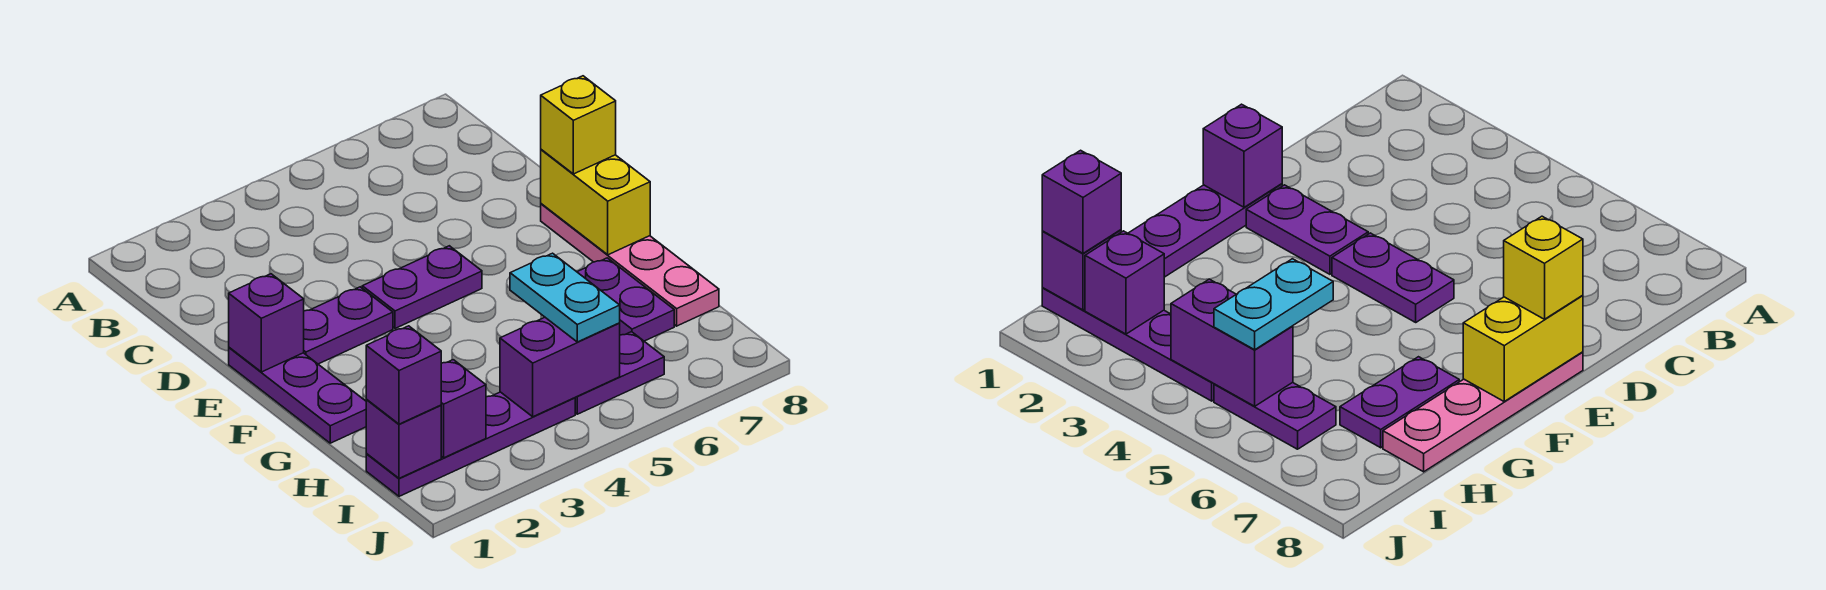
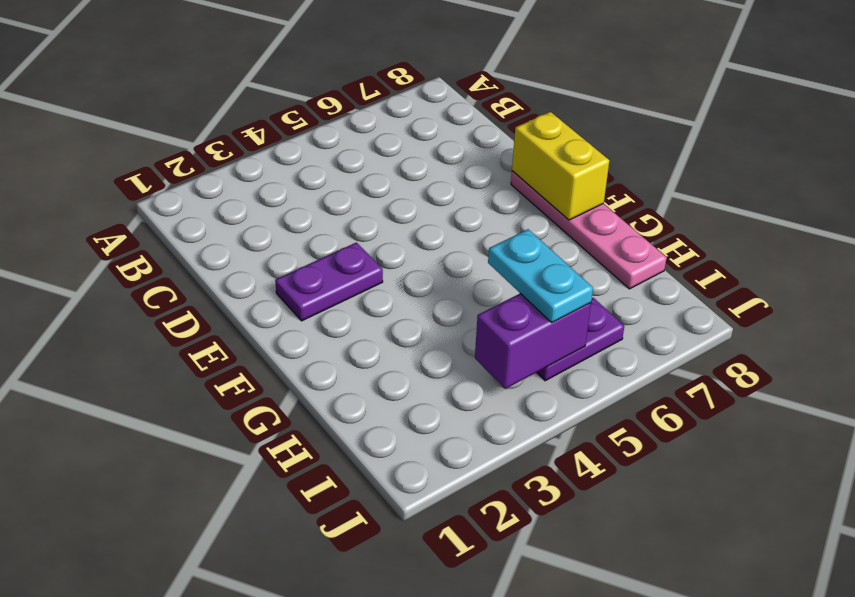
none -> purple 1x3 plate [229,348,366,443]
none -> purple 1x2 plate [362,246,482,328]
none -> purple 1x2 plate [578,258,674,341]

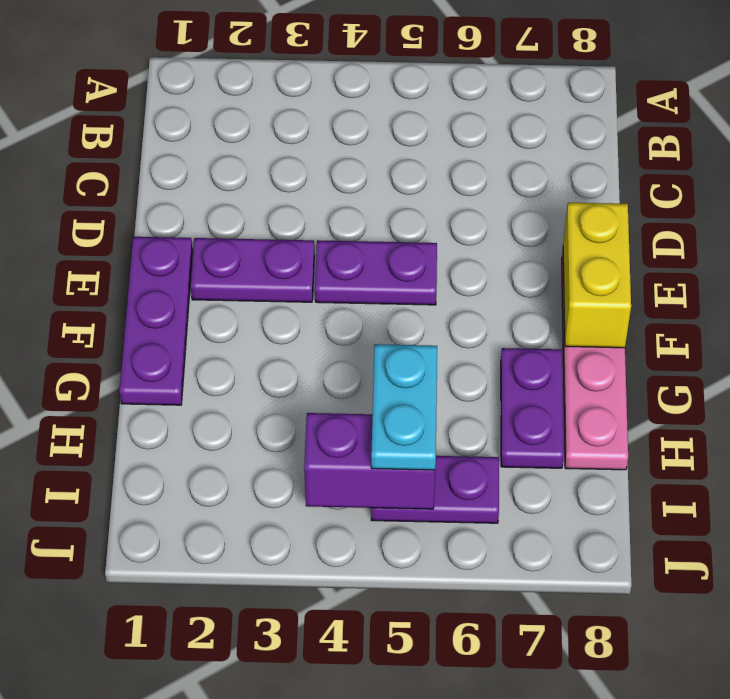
none -> purple 1x4 plate [366,392,575,496]
none -> purple 1x1 brick [229,274,304,372]
none -> purple 1x1 brick [366,399,441,478]

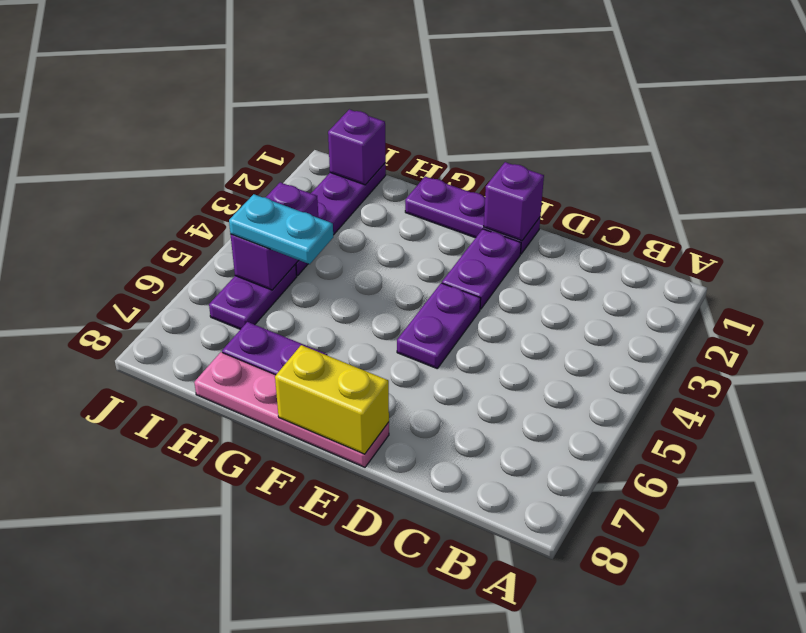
none -> purple 1x1 brick [441,360,486,458]
none -> yellow 1x1 brick [541,76,616,174]
none -> purple 1x1 brick [366,326,441,424]

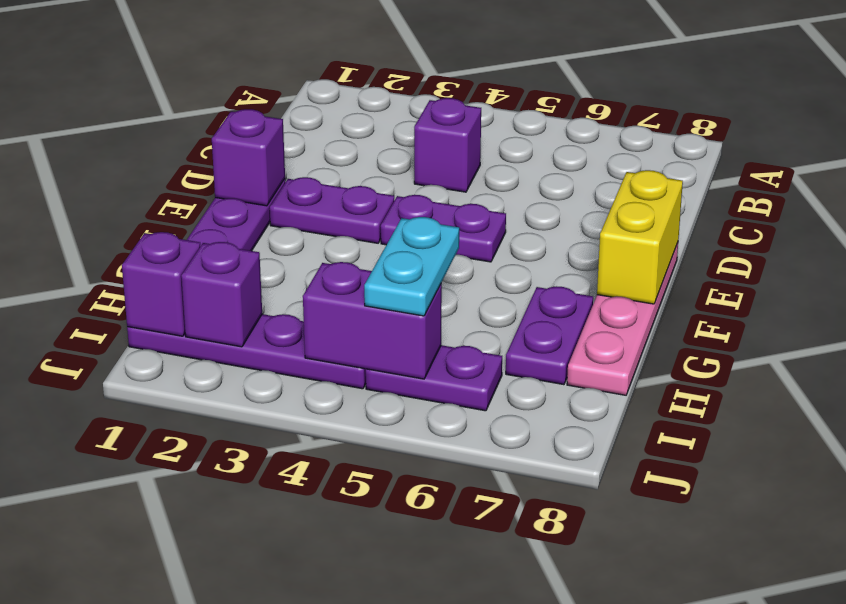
purple 1x1 brick [414,98,481,192] -> purple 1x1 brick moved to [366,326,441,424]
none -> yellow 1x1 brick [541,76,616,174]

